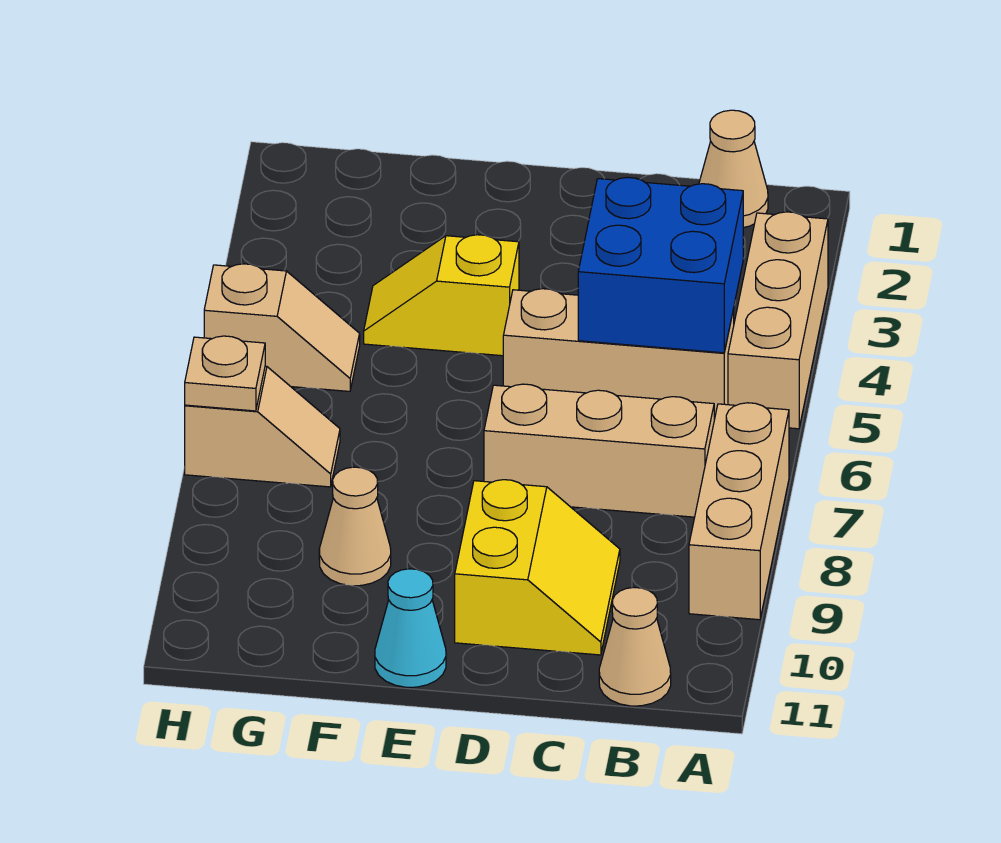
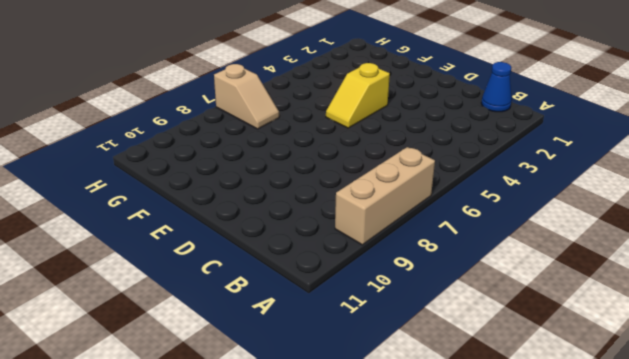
blue 1x1 cone [481,62,512,112] -> tan 1x1 cone [699,110,768,228]
yellow 1x2 slope [326,63,390,128] -> yellow 1x2 slope turned to [364,235,519,356]
none -> tan 1x3 brick [728,212,828,429]
none -> tan 1x3 brick [503,289,734,420]
none -> tan 1x3 brick [484,384,714,517]

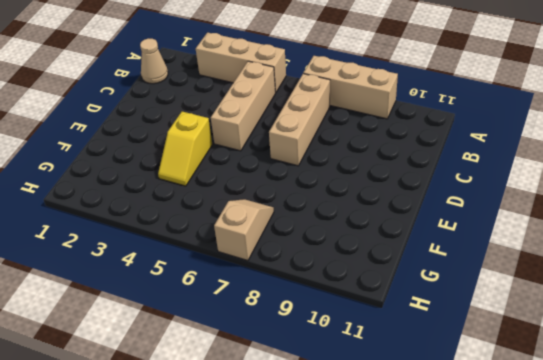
none -> tan 1x1 cone [599,588,671,706]
none -> yellow 2x2 slope [455,480,620,655]
none -> cyan 1x1 cone [375,569,446,687]

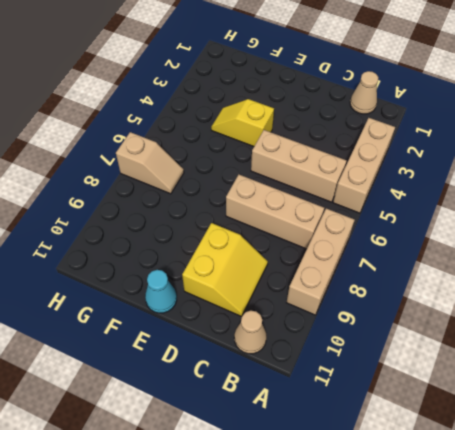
none -> tan 1x1 cone [319,467,391,586]
none -> tan 1x2 slope [204,264,360,391]
none -> blue 2x2 brick [578,177,743,353]

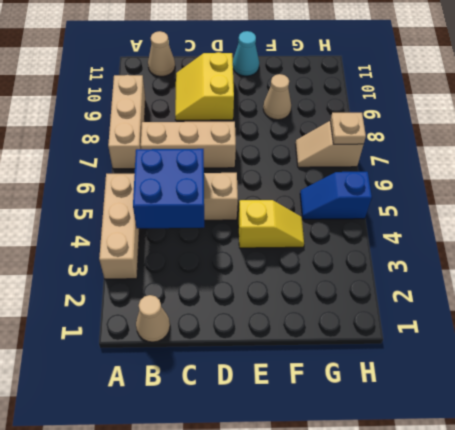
blue 1x2 slope [300,172,372,219] -> tan 1x2 slope [204,264,360,391]

